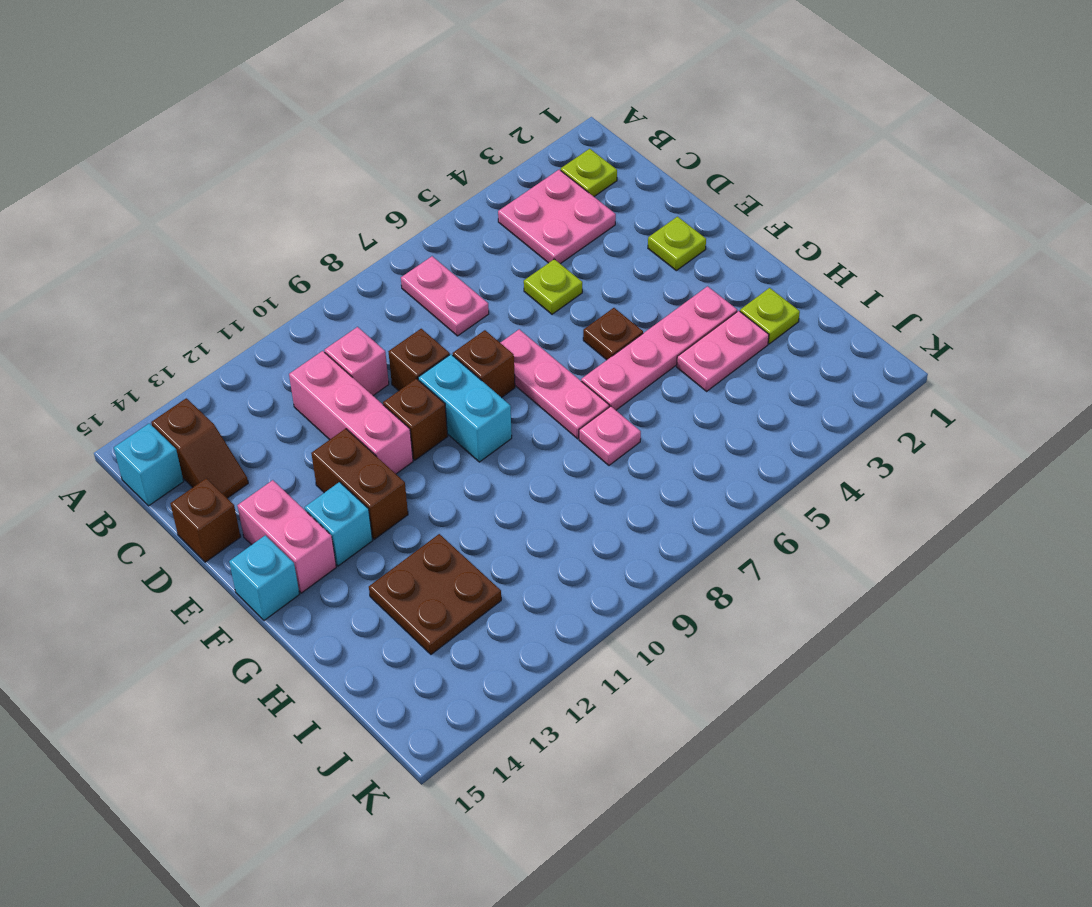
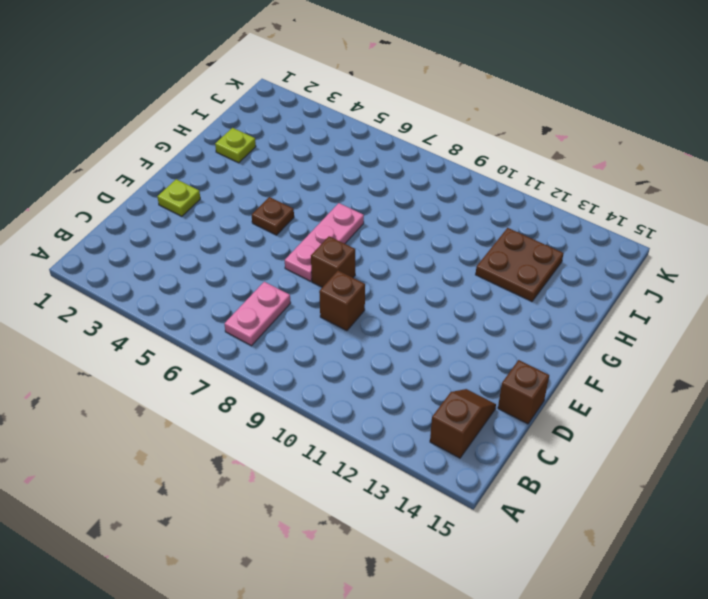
none -> lime 1x1 plate [561,149,617,196]
none -> pink 2x2 plate [498,170,616,264]
none -> cyan 1x1 brick [114,423,184,506]

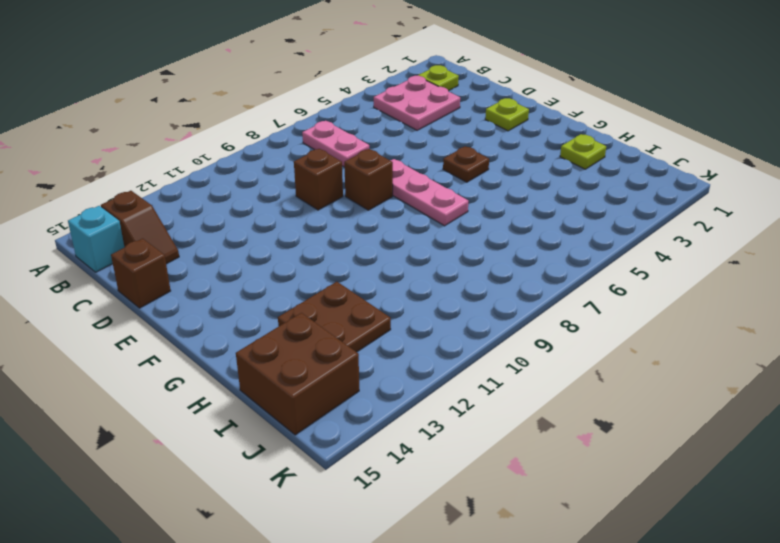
brown 2x2 brick [236,313,359,435] -> none
none -> pink 1x1 brick [324,327,389,395]
none -> pink 1x3 brick [289,351,413,474]
none -> lime 1x1 plate [524,259,582,314]

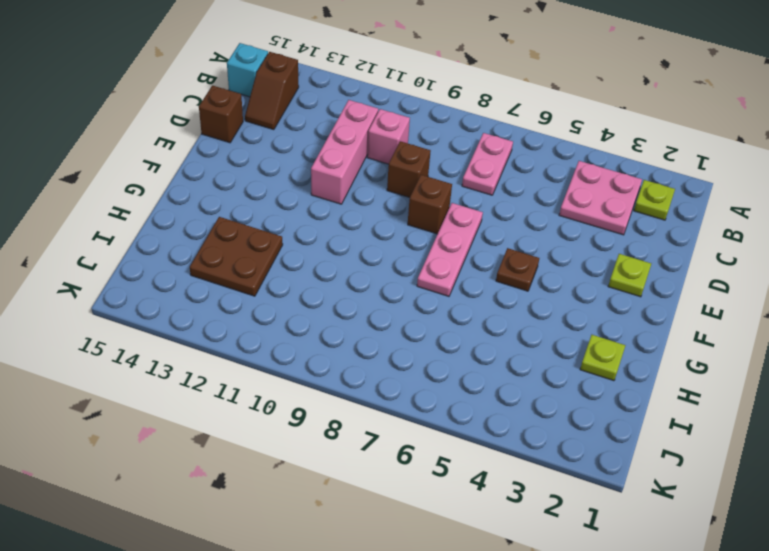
none -> lime 1x1 plate [524,259,582,314]
none -> cyan 1x2 brick [418,354,512,462]
none -> brown 1x1 brick [383,379,448,460]

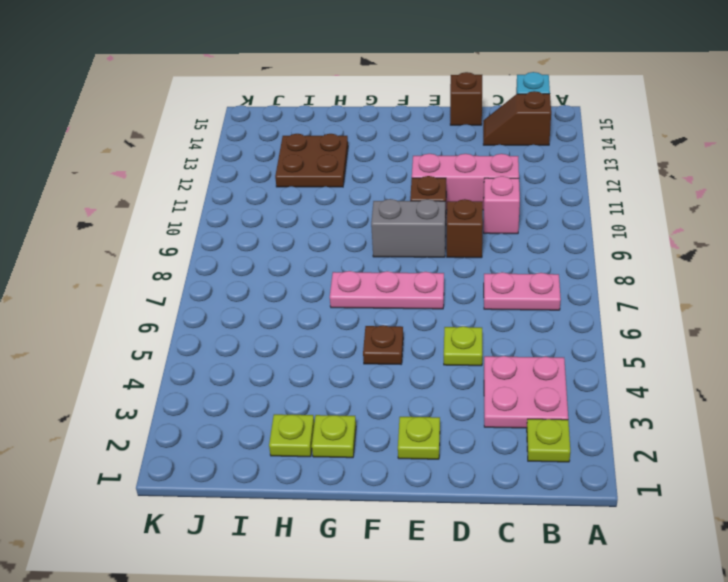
grey 1x2 brick [371,199,446,257] -> cyan 1x2 brick [418,354,512,462]
lime 1x1 plate [312,415,356,458] -> none
none -> brown 1x1 brick [453,330,515,398]
none -> brown 1x2 brick [311,429,408,539]
none -> pink 1x2 brick [237,480,336,593]

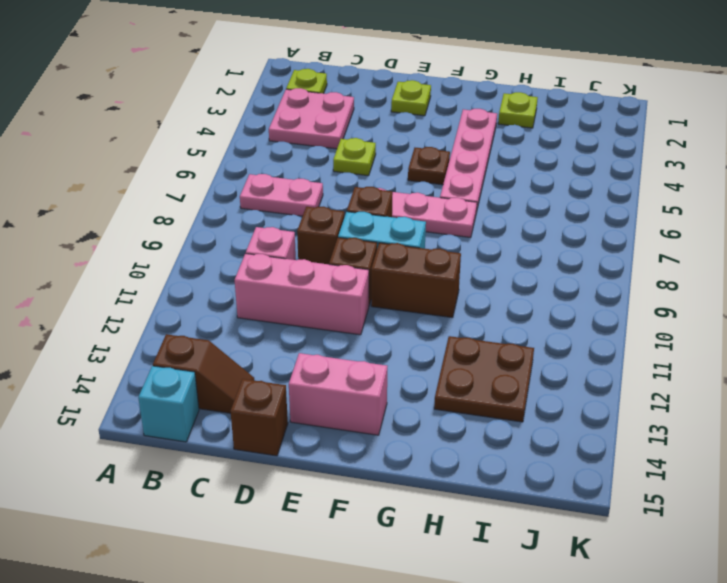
brown 1x2 brick [371,243,461,318] -> brown 1x2 brick moved to [311,429,408,539]
none -> cyan 1x1 brick [305,482,372,566]
none -> cyan 1x1 brick [229,535,300,620]
none -> pink 1x2 plate [677,311,769,391]

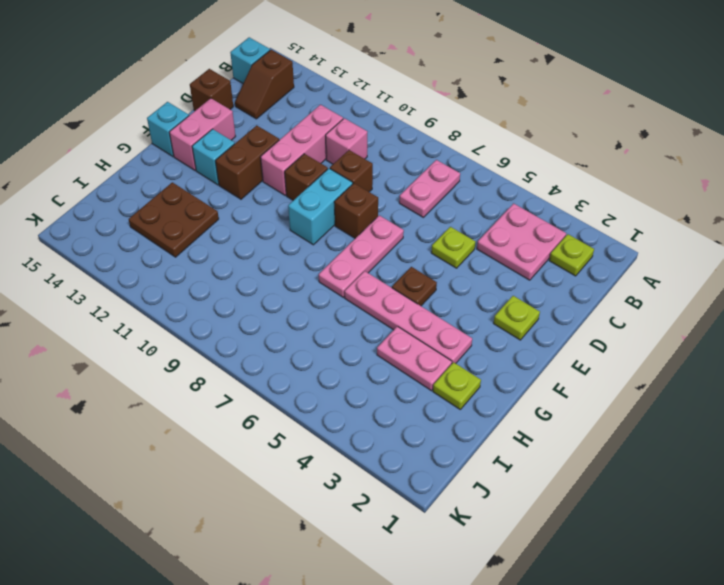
none -> pink 1x1 plate [579,406,641,465]

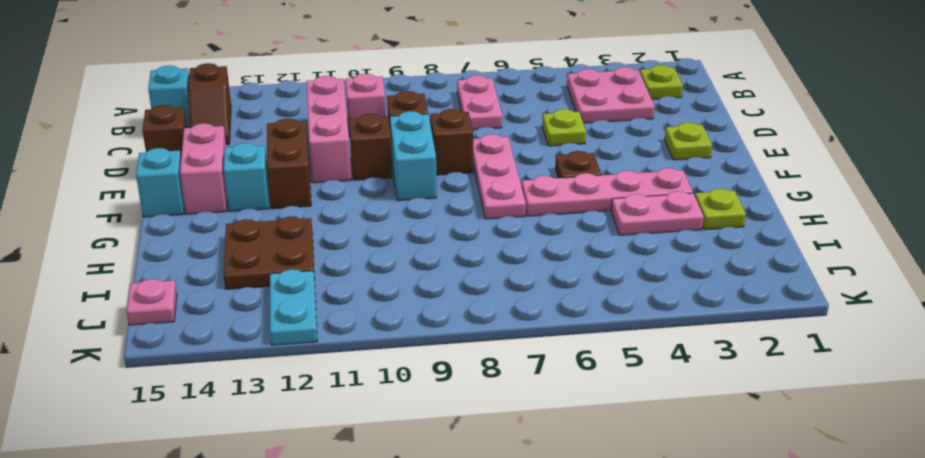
cyan 1x2 plate [270,269,317,345] -> none
pink 1x1 plate [126,279,177,325] -> pink 1x1 plate moved to [579,406,641,465]

